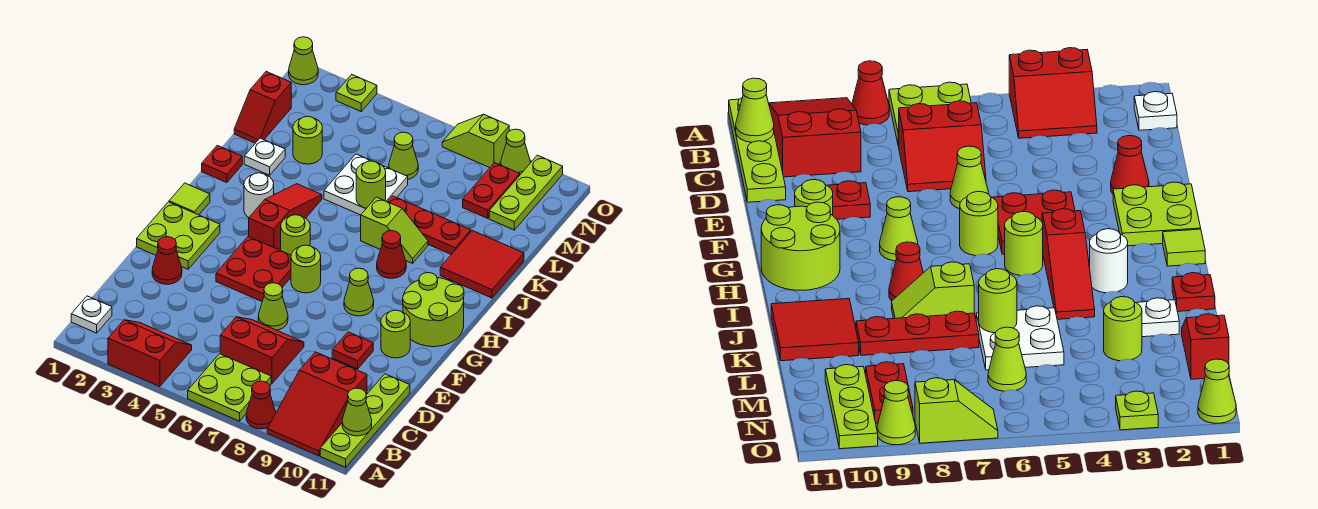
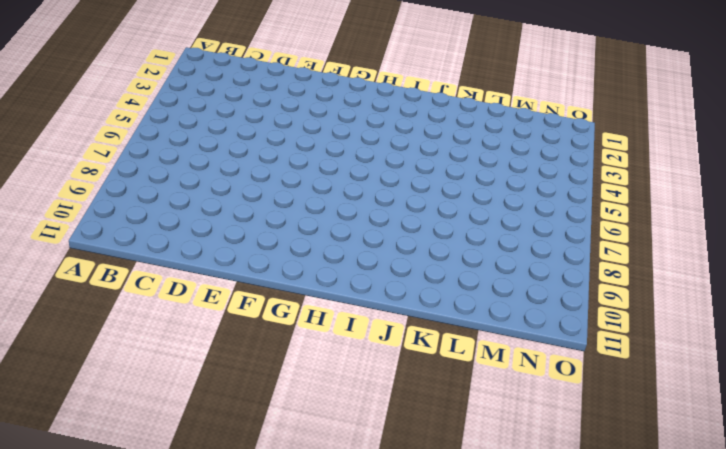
none -> red 2x2 slope [108,320,192,387]
none -> lime 2x2 plate [188,354,271,421]
none -> red 1x1 cone [246,381,276,429]
none -> red 2x3 slope [267,352,367,456]

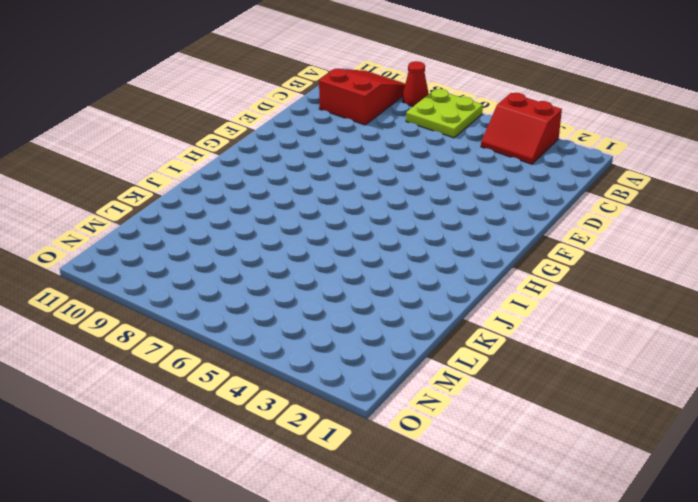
none -> lime 1x4 plate [320,374,410,467]
none -> white 1x1 plate [71,296,112,333]
none -> red 2x2 slope [220,317,304,383]
none -> red 1x1 cone [152,237,182,284]

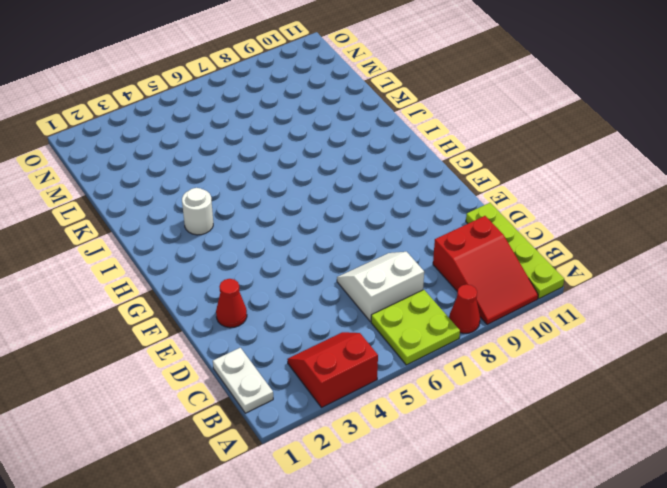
white 1x2 plate [213,348,273,413] -> white 1x1 plate [71,296,112,333]
white 2x2 slope [337,252,424,322] -> red 2x2 slope [220,317,304,383]
none -> lime 1x1 cone [258,283,288,330]
none -> red 1x1 plate [332,332,373,369]
none -> lime 2x2 plate [137,202,220,269]
none -> red 2x2 plate [216,237,291,301]

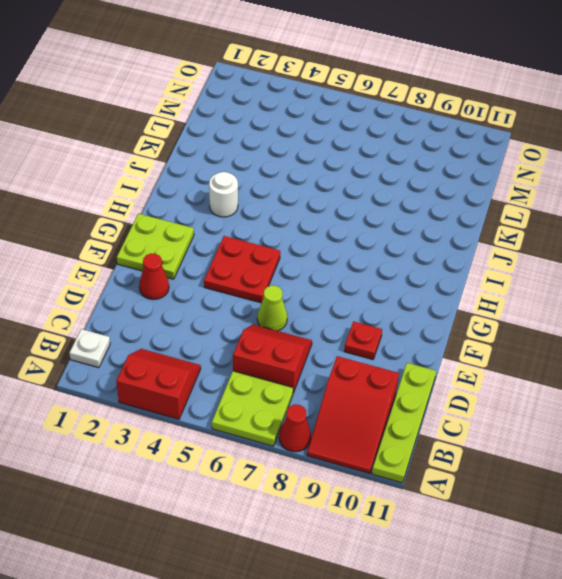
none -> lime 1x1 round brick [381,310,410,358]
none -> lime 1x1 round brick [291,245,321,293]
none -> lime 1x1 cone [344,268,374,316]
none -> lime 2x2 round brick [403,273,464,347]

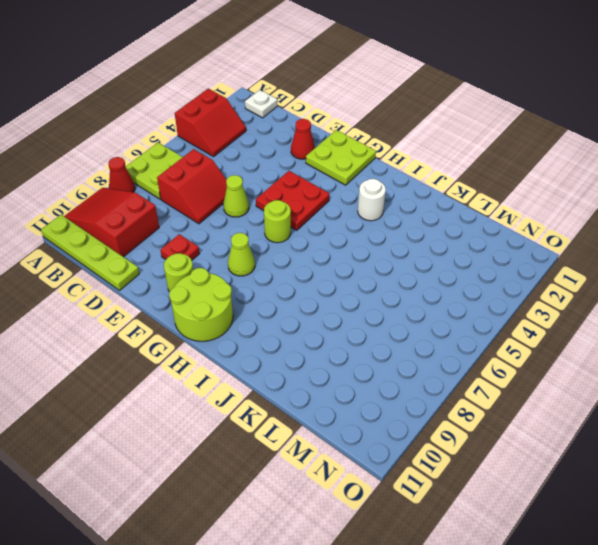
none -> lime 1x1 tile [169,183,210,215]
none -> red 1x3 slope [249,184,322,250]
none -> lime 1x1 round brick [281,215,310,255]
none -> red 1x1 cone [377,231,406,278]

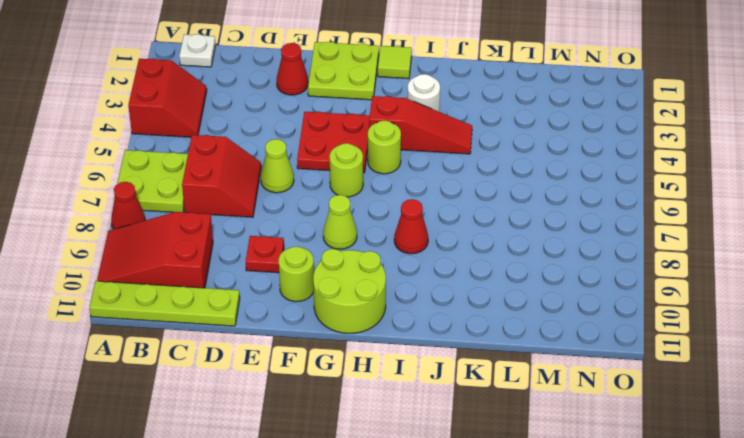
none -> red 1x1 plate [202,145,242,183]
none -> lime 1x2 slope [361,197,428,263]
none -> red 2x2 tile [440,231,524,298]
none -> white 1x1 plate [244,138,285,175]

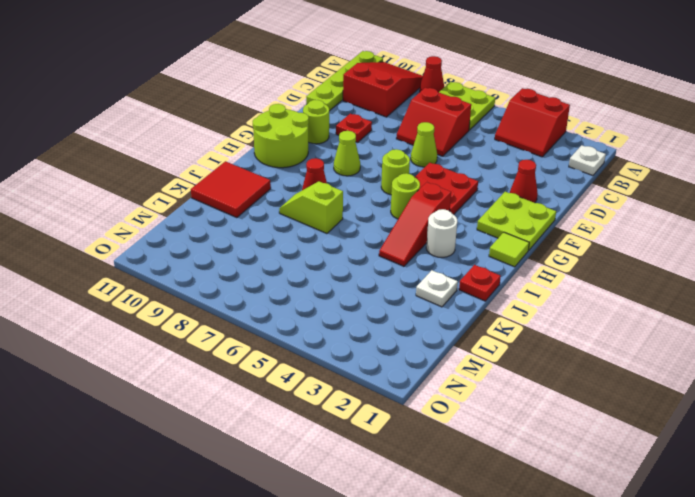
none -> white 2x2 plate [324,154,408,215]
none -> red 1x3 plate [388,196,471,254]
none -> red 1x2 slope [234,72,291,143]
none -> lime 1x1 round brick [293,116,322,164]

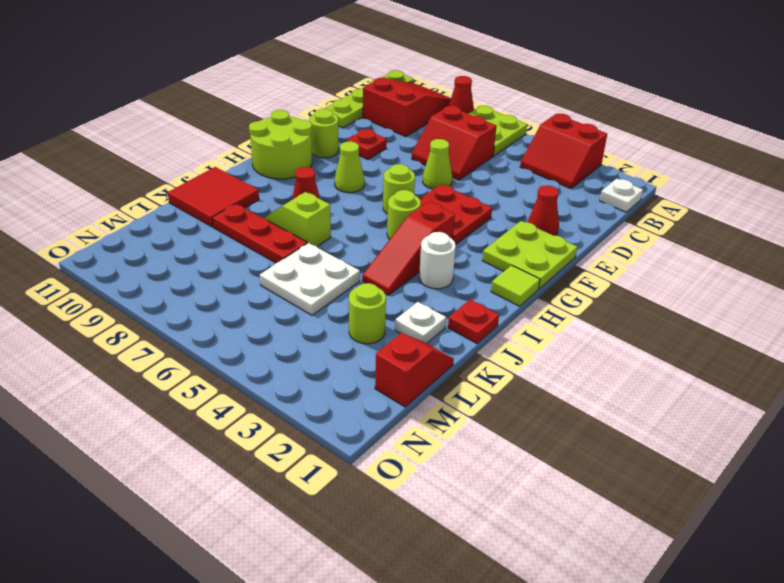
none -> lime 1x1 cone [389,132,418,179]
none -> red 1x2 plate [463,163,520,218]
none -> lime 1x3 plate [489,155,563,230]
none -> lime 1x1 cone [289,37,318,85]

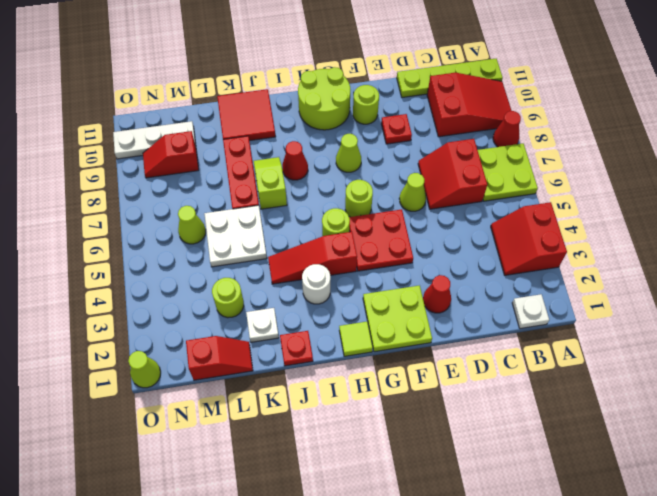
red 1x2 slope [143,131,199,178] -> red 1x2 plate [463,163,520,218]
white 1x3 plate [113,121,196,159] -> lime 1x3 plate [489,155,563,230]
none -> lime 1x1 plate [336,75,377,111]
none -> lime 1x2 slope [442,114,509,168]
none -> lime 1x1 cone [501,129,530,175]
none -> lime 1x1 cone [342,388,372,436]

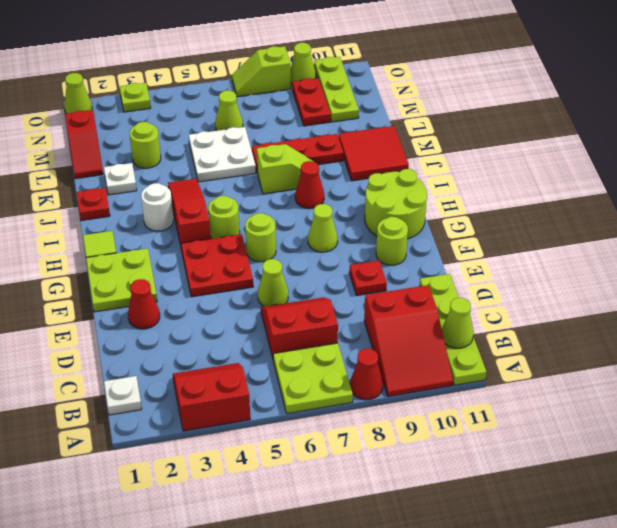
none -> lime 1x1 round brick [356,161,386,208]

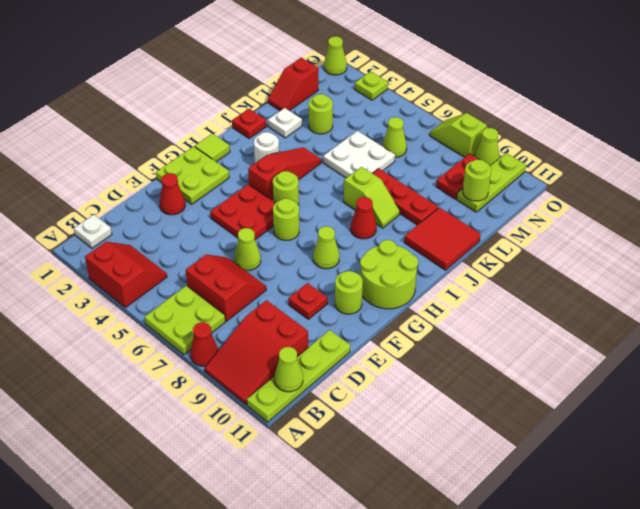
lime 1x1 round brick [463,160,491,201] -> lime 1x1 round brick moved to [356,161,386,208]

